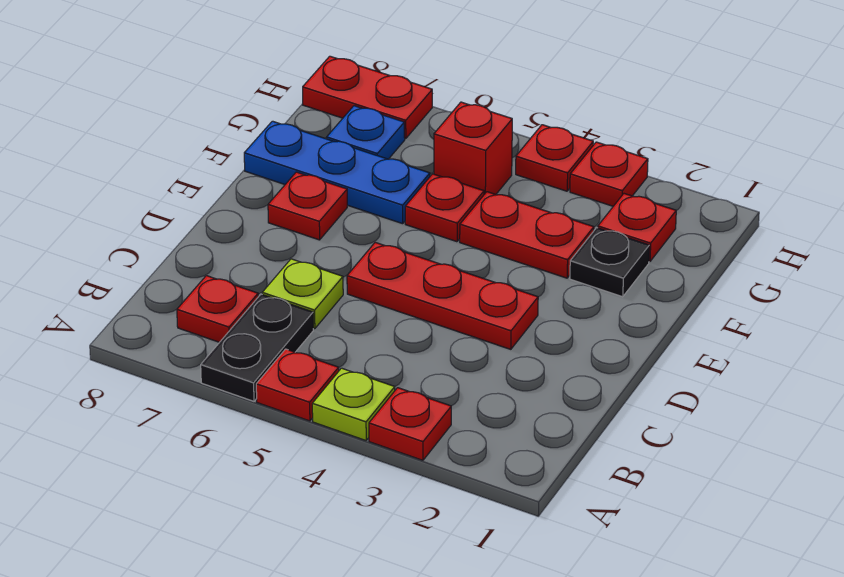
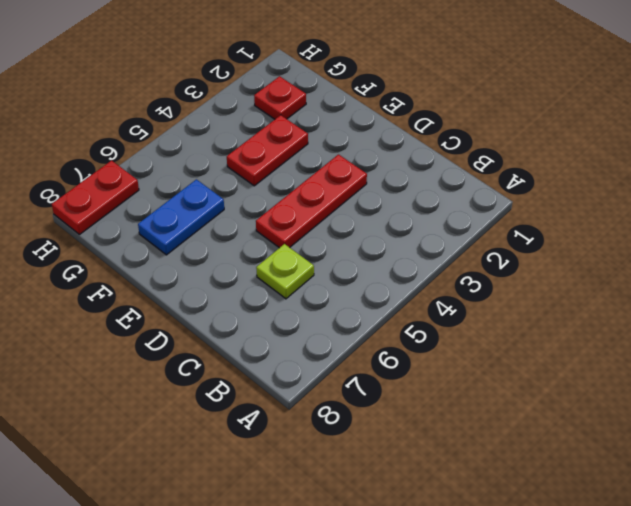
blue 1x2 plate [138,179,224,255] -> blue 1x3 plate [244,121,430,224]
none -> red 1x1 plate [369,388,451,460]
none -> lime 1x1 plate [312,368,395,440]
none -> red 1x1 plate [256,349,339,421]

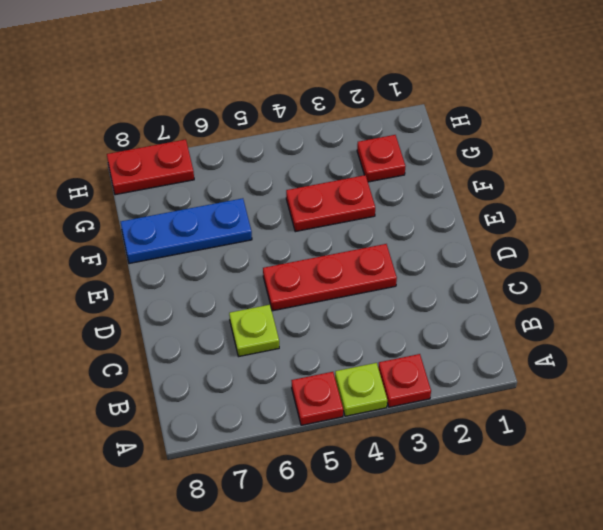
none -> black 1x2 plate [201,294,313,401]
none -> red 1x1 plate [177,276,258,342]
none -> red 1x1 plate [268,172,347,240]

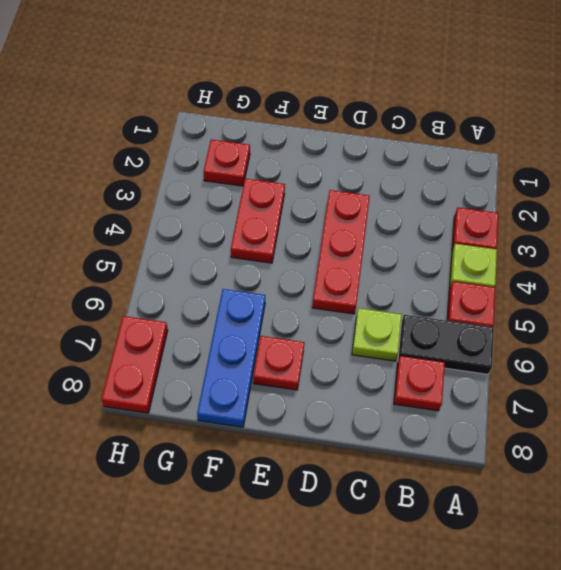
none -> black 1x1 plate [570,228,649,297]
none -> red 1x1 plate [405,174,484,242]
none -> red 1x1 brick [434,102,512,194]

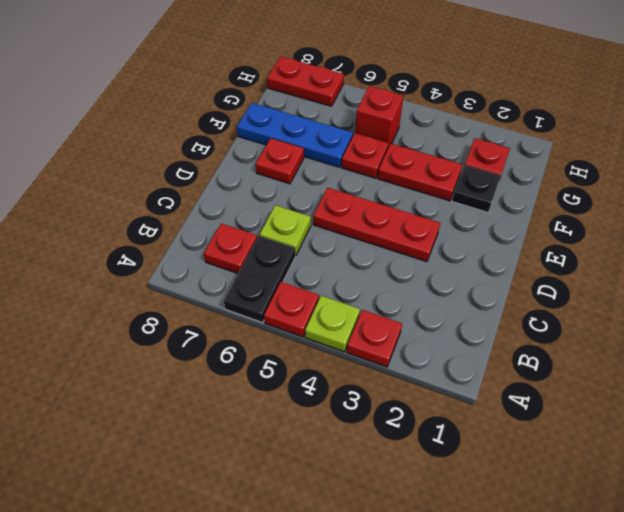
none -> blue 1x1 plate [327,106,405,159]
none -> red 1x1 plate [570,142,648,206]
none -> red 1x1 plate [516,125,593,191]

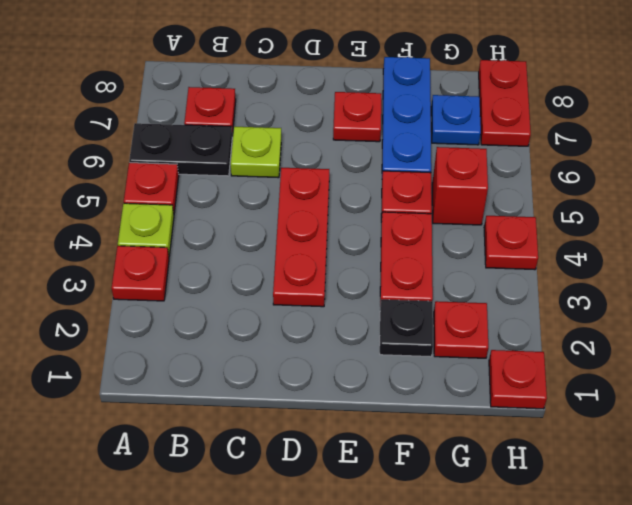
red 1x1 plate [489,350,547,409] -> red 1x1 plate moved to [570,142,648,206]

